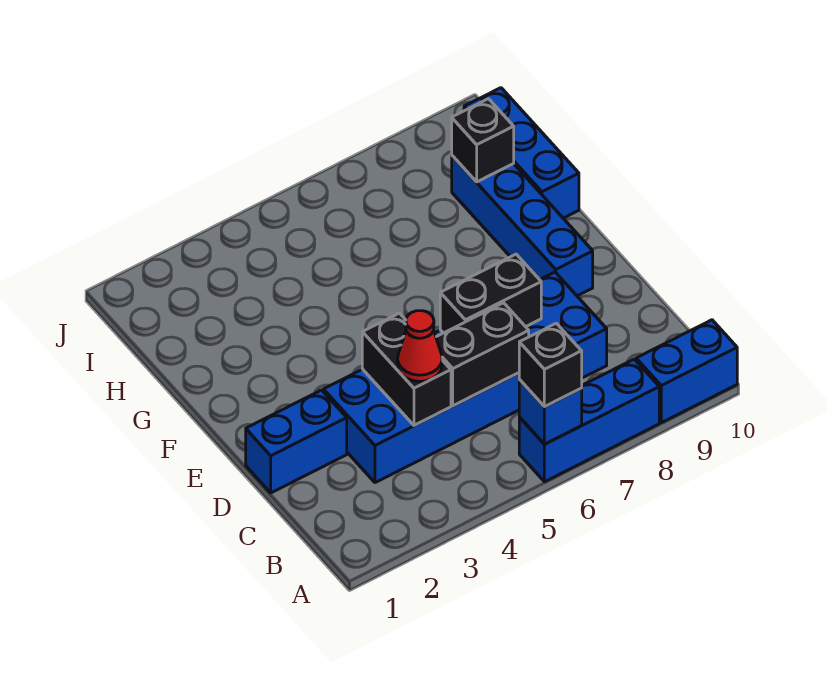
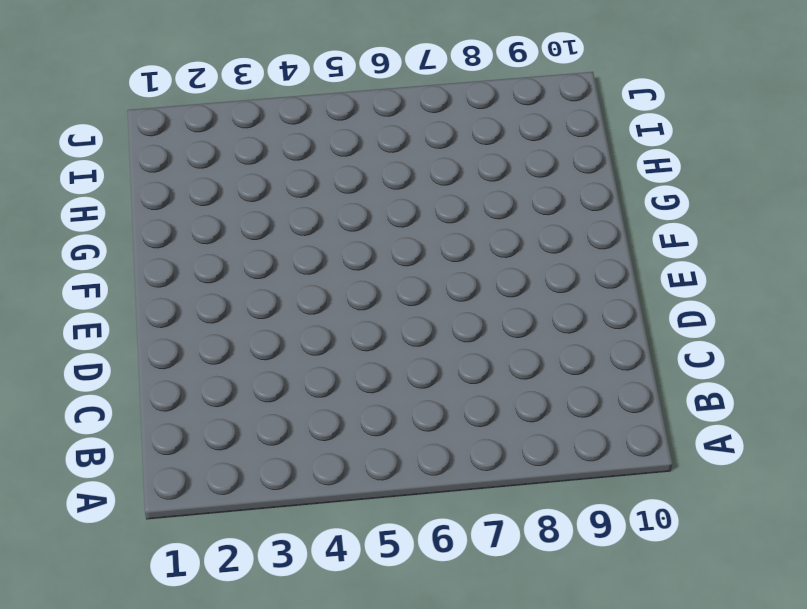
none -> blue 1x3 brick [519,359,659,482]
none -> blue 1x2 brick [636,320,737,423]
none -> blue 2x6 brick [323,272,607,483]

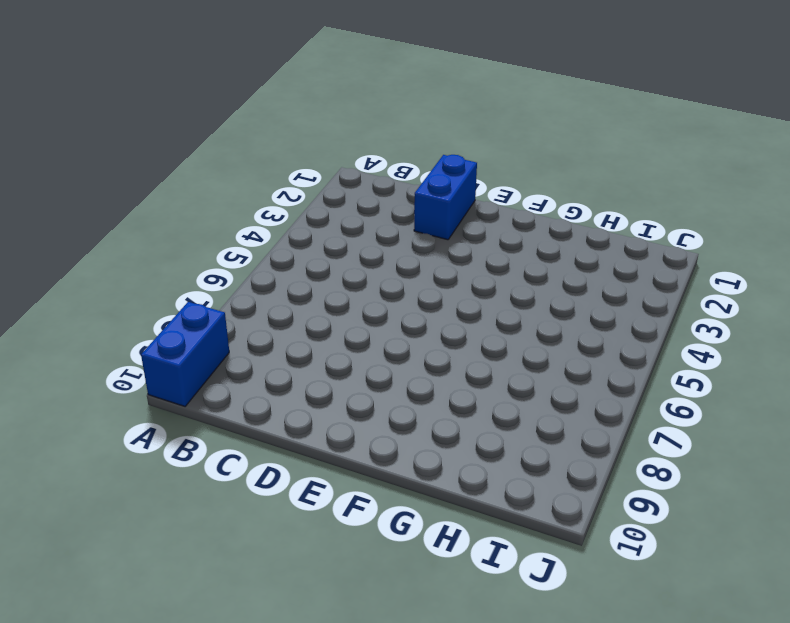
none -> blue 1x3 brick [519,359,659,482]
none -> blue 2x6 brick [323,272,607,483]
none -> blue 1x4 brick [452,156,593,296]

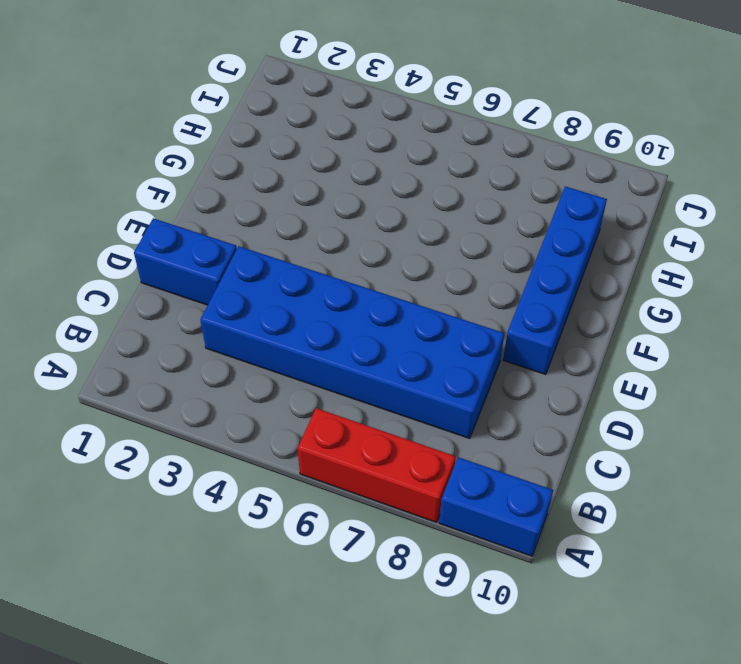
red 1x3 brick [298,408,456,522] -> blue 1x3 brick [519,359,659,482]
none -> blue 1x3 brick [464,88,579,218]
none -> blue 1x1 brick [519,380,582,444]
none -> black 1x2 brick [362,313,451,425]

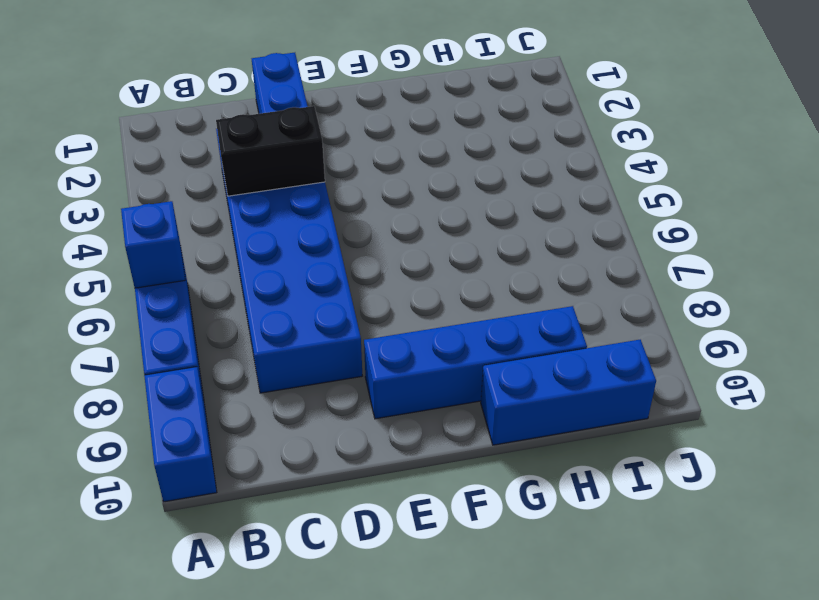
none -> black 1x2 brick [436,303,529,406]
none -> black 1x2 brick [440,254,541,333]
none -> black 1x1 brick [452,99,514,182]

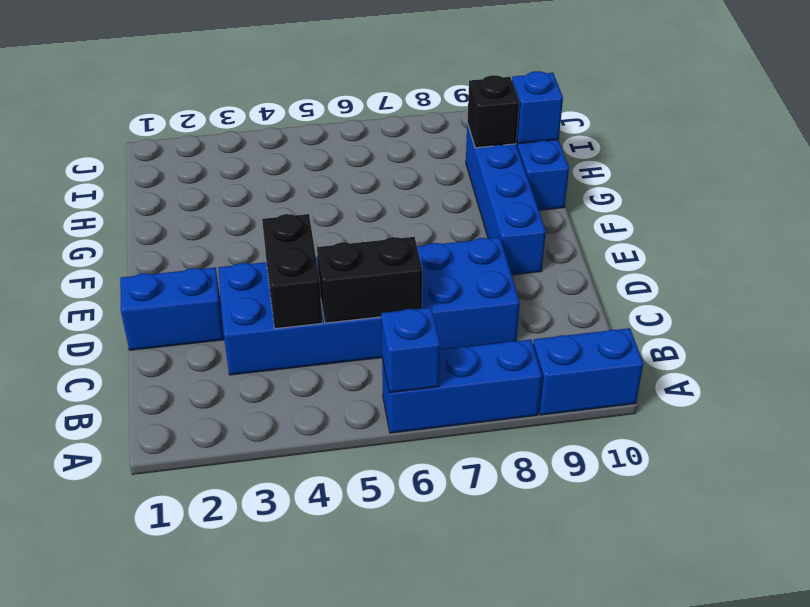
blue 1x1 brick [512,71,563,144] -> none
none -> black 1x2 brick [440,254,541,333]
none -> black 1x1 brick [519,323,582,407]
none -> red 1x1 cone [397,311,442,381]

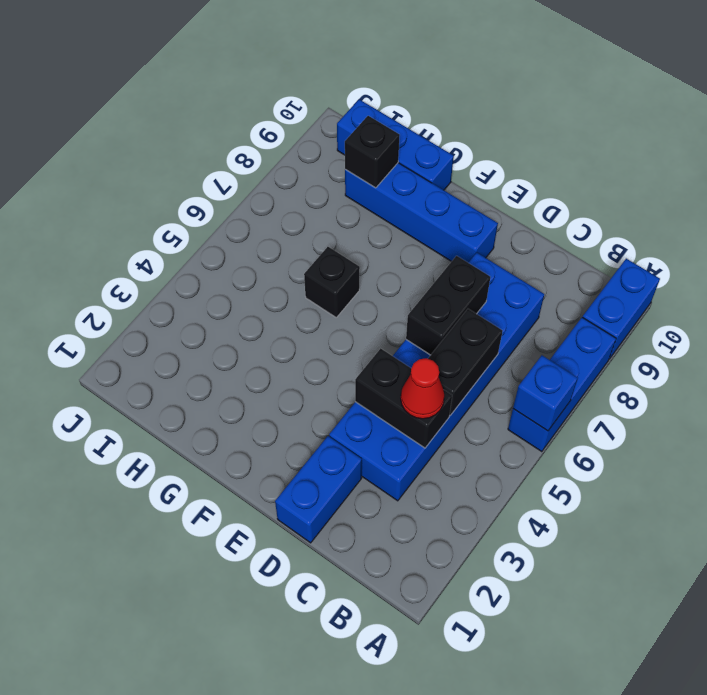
black 1x1 brick [304,247,360,317] -> black 1x1 brick moved to [519,323,582,407]

